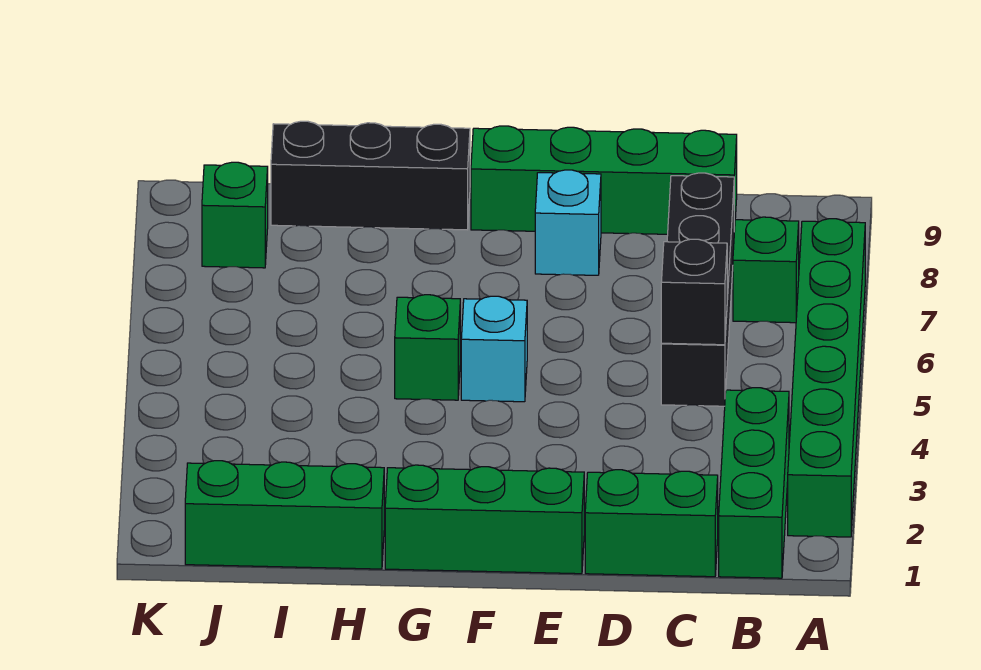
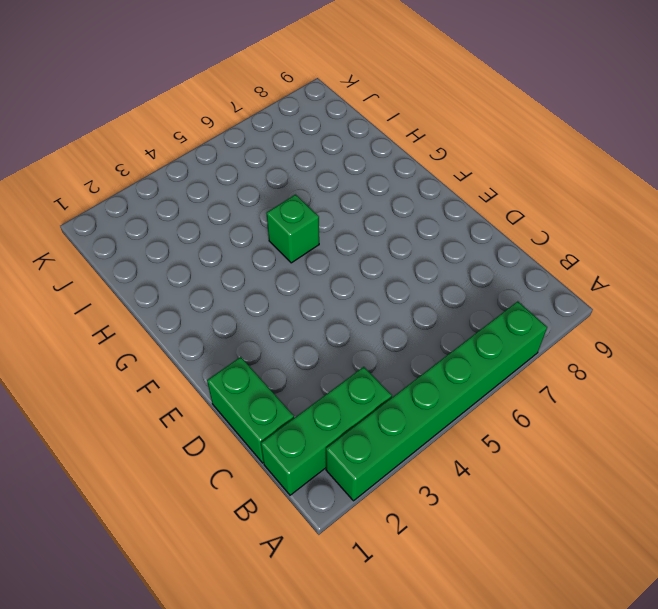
none -> green 1x1 brick [733,217,799,323]
none -> black 1x4 brick [661,173,734,406]
none -> green 1x4 brick [471,126,737,234]

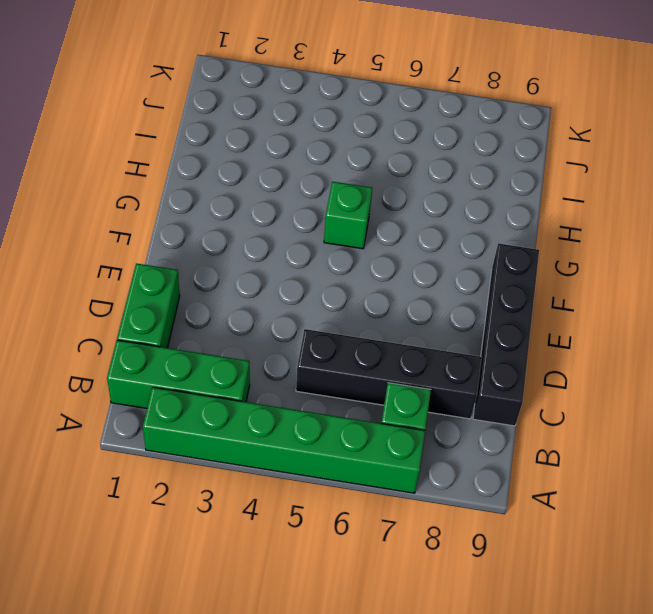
black 1x4 brick [473,243,539,426] -> green 1x4 brick [471,126,737,234]
none -> green 1x3 brick [385,465,584,574]
none -> cyan 1x1 brick [535,170,601,275]
none -> cyan 1x1 brick [461,296,527,402]

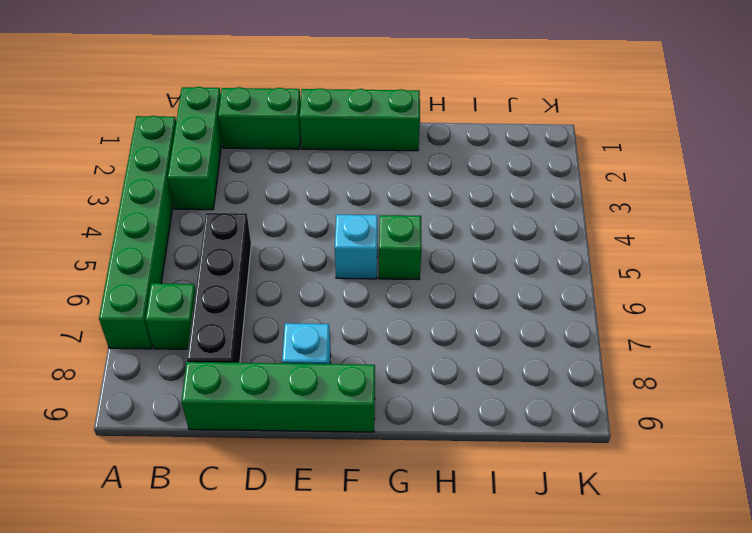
none -> black 1x3 brick [271,121,470,230]
none -> green 1x3 brick [185,461,384,569]
none -> green 1x1 brick [202,162,268,268]

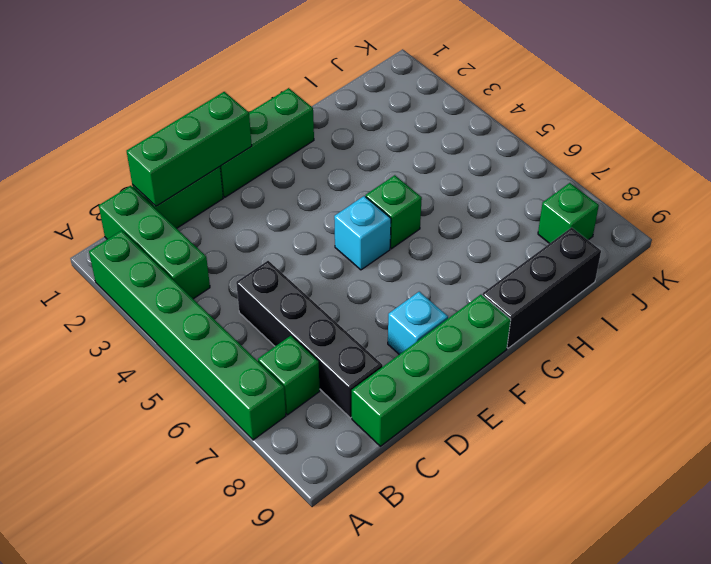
green 1x3 brick [127,92,252,206] -> green 1x3 brick moved to [185,461,384,569]
none -> black 1x1 brick [661,239,727,345]

